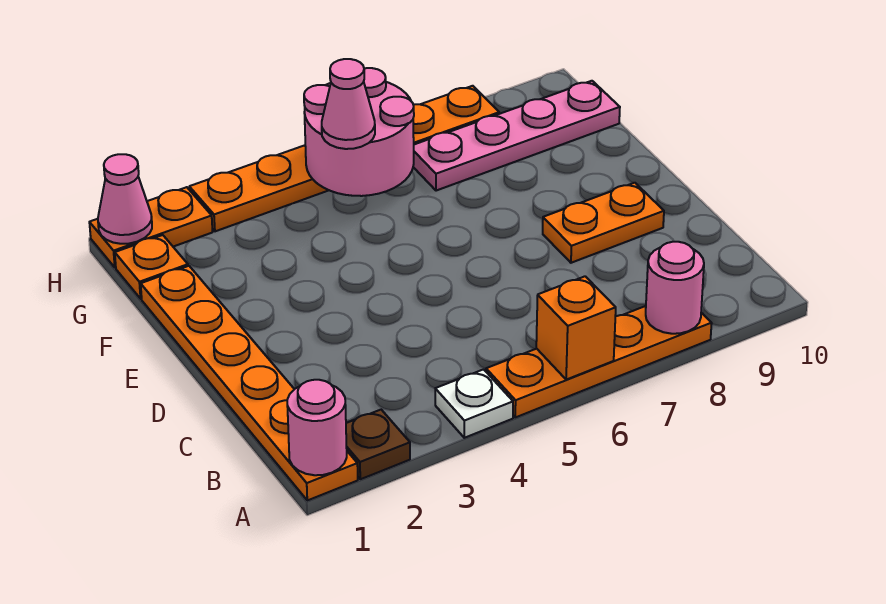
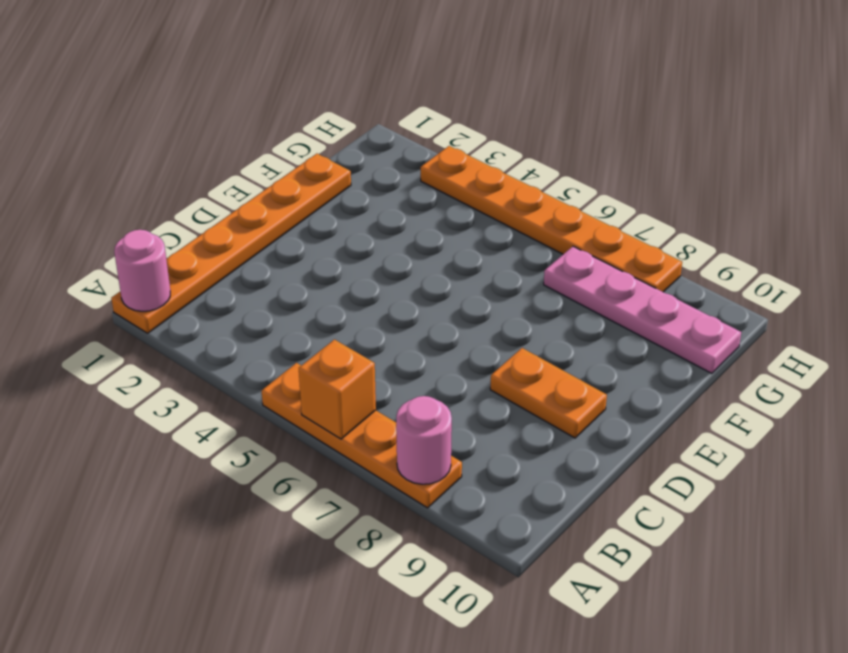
none -> brown 1x1 plate [346,410,410,479]
none -> white 1x1 plate [435,369,513,438]
none -> orange 1x1 plate [115,235,188,299]

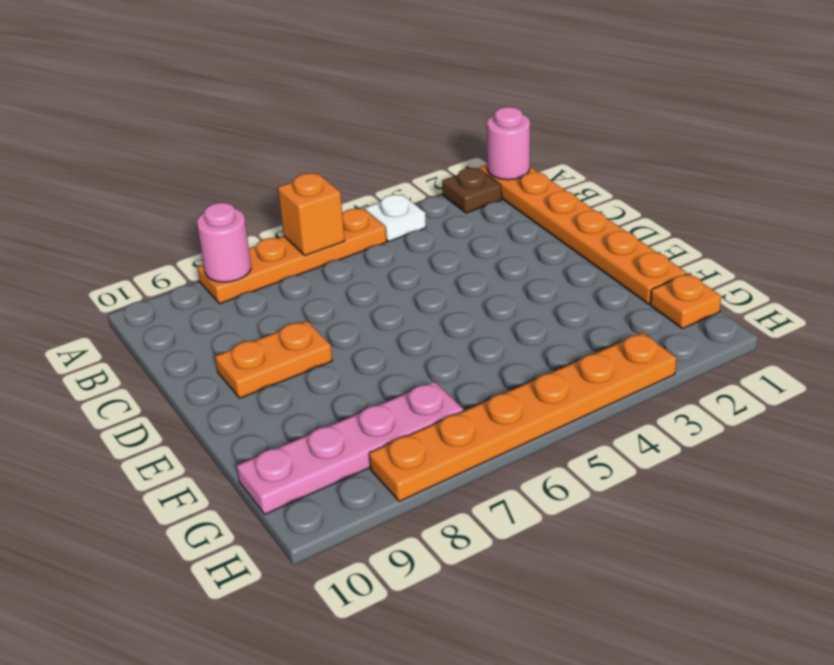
none -> orange 1x2 plate [89,187,213,268]
none -> pink 2x2 round brick [304,68,414,196]
none -> pink 1x1 cone [98,154,152,244]

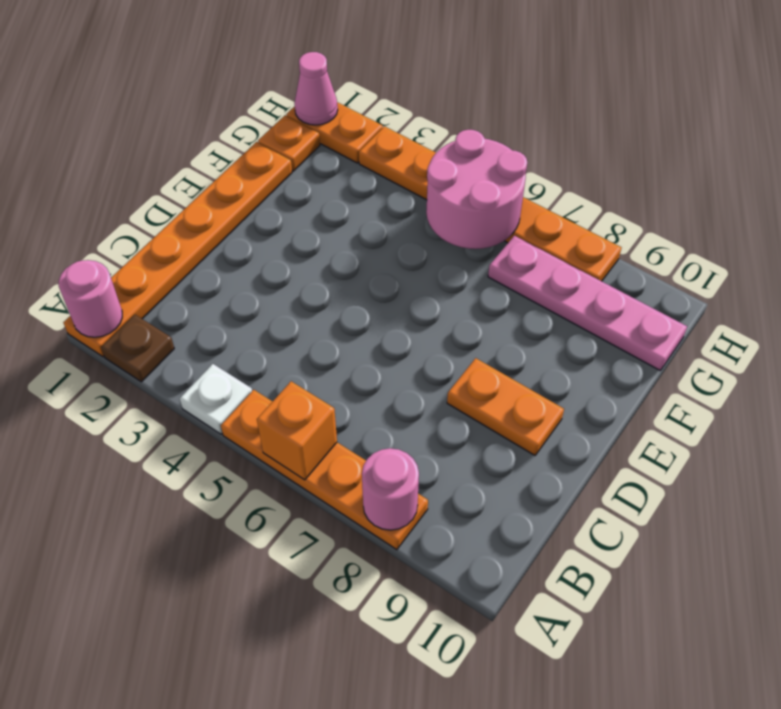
none -> pink 1x1 cone [322,59,375,149]

